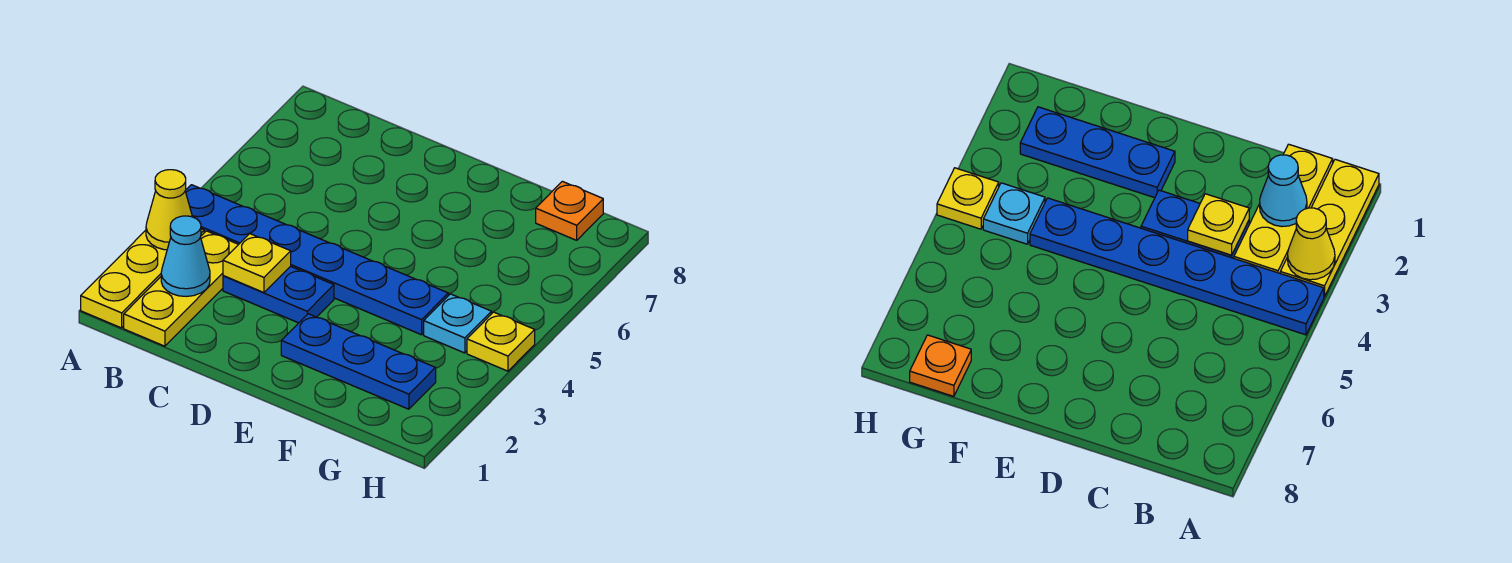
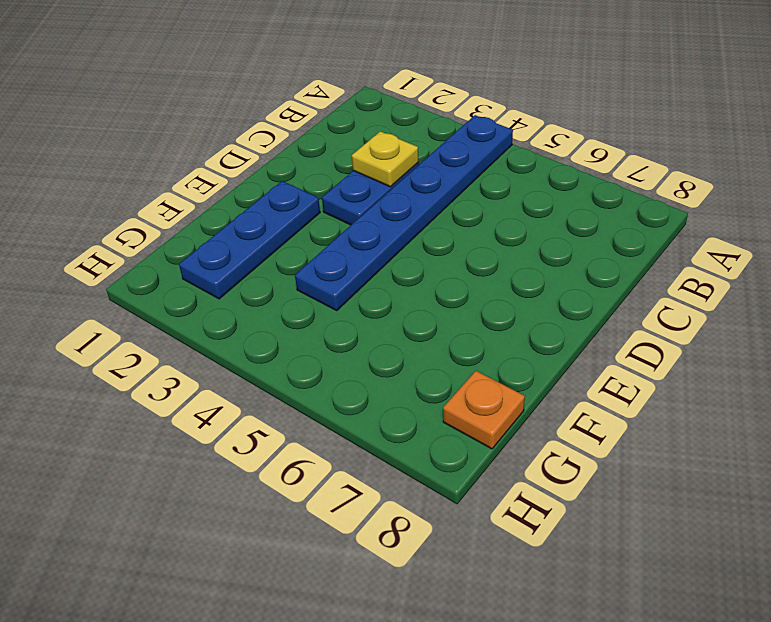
none -> yellow 1x3 plate [81,229,204,328]
none -> yellow 1x3 plate [124,231,239,346]

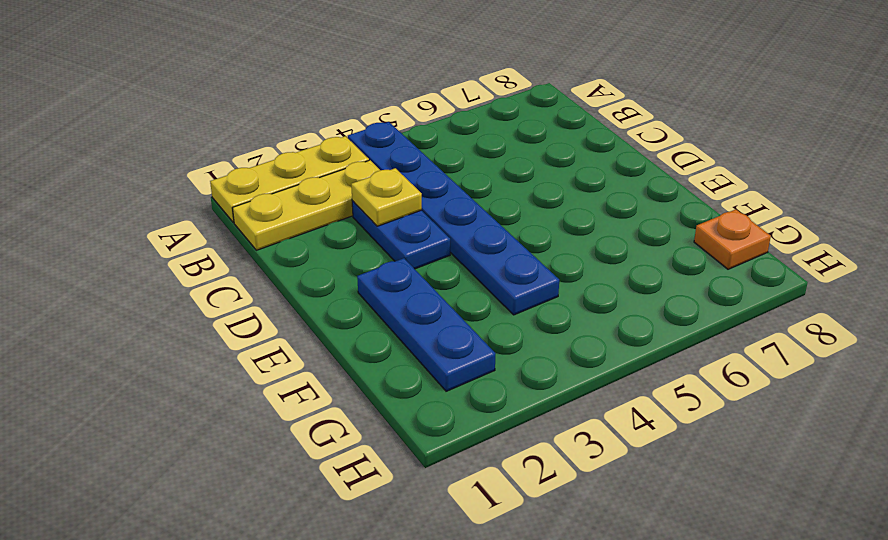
none -> cyan 1x1 plate [424,294,491,353]
none -> yellow 1x1 plate [467,312,535,371]

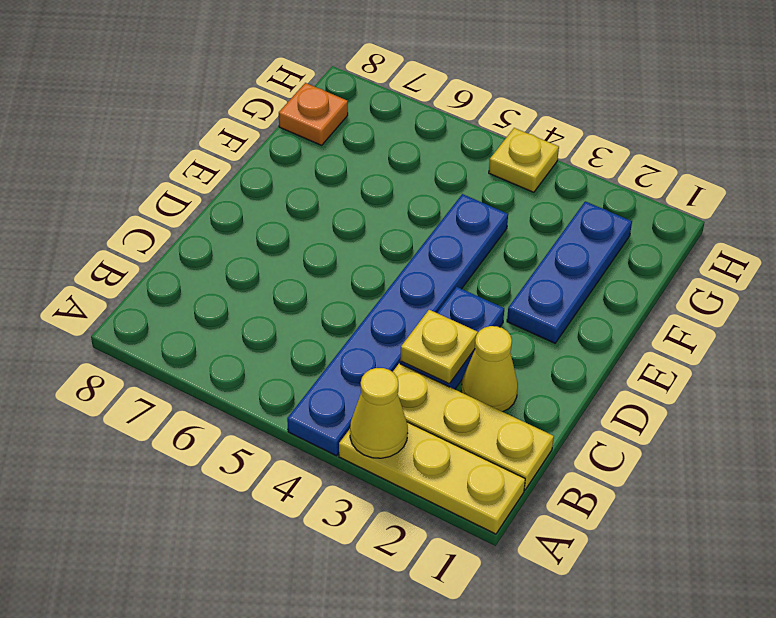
yellow 1x1 cone [461,326,518,412] -> none
none -> cyan 1x1 plate [424,294,491,353]
none -> cyan 1x1 cone [161,216,210,296]

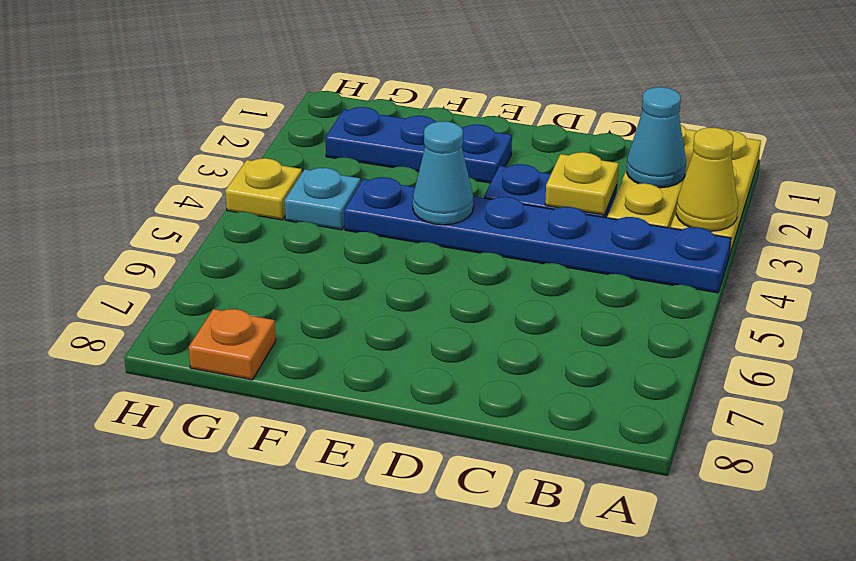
cyan 1x1 cone [413,121,473,225] -> none

